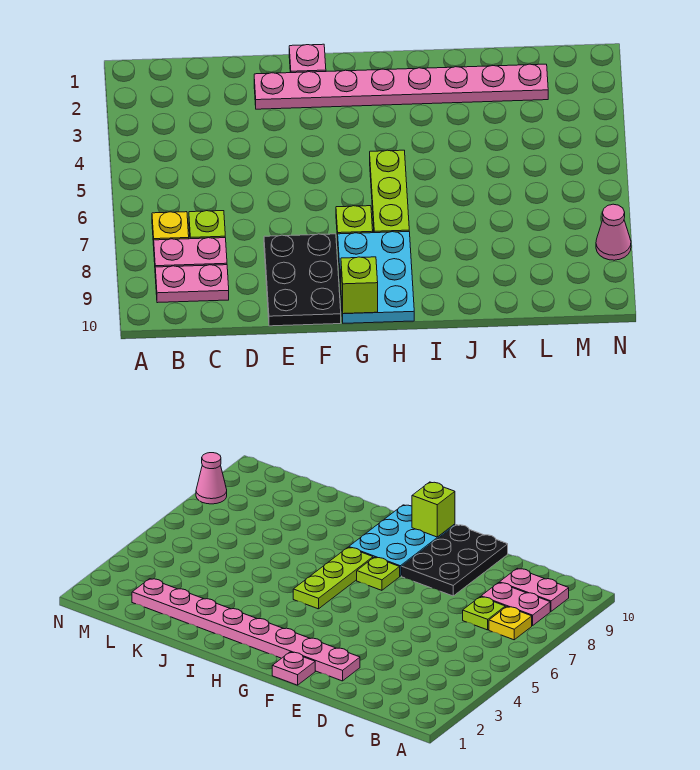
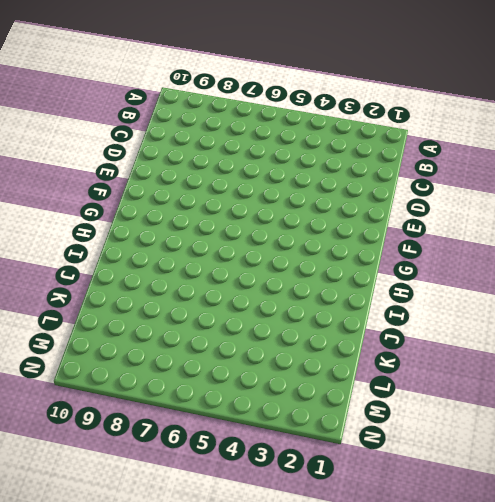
none -> yellow 1x1 plate [152,212,189,245]
none -> pink 1x2 plate [154,238,227,267]
none -> pink 1x2 plate [155,265,229,303]

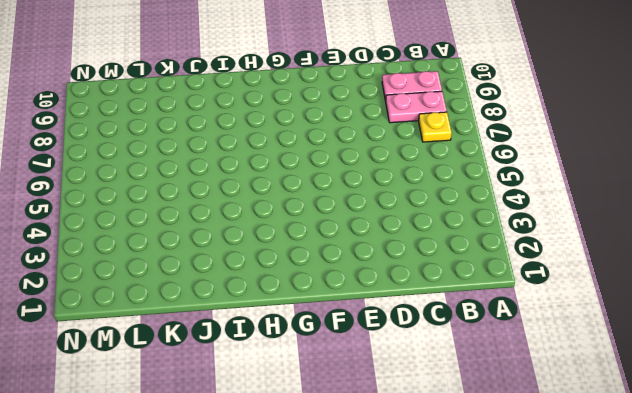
none -> lime 1x1 plate [189,211,225,239]
none -> pink 1x8 plate [254,64,548,109]
none -> black 2x3 plate [264,234,341,326]

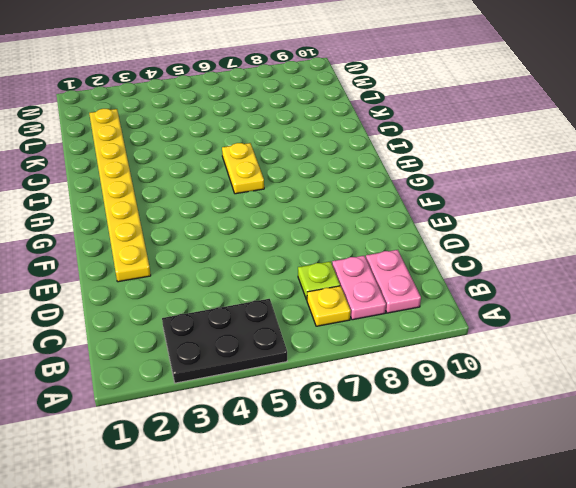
black 2x3 plate [162,299,287,383] -> black 2x3 plate moved to [264,234,341,326]
yellow 1x8 plate [89,109,151,282] -> pink 1x8 plate [254,64,548,109]
yellow 1x2 plate [222,143,264,194] -> lime 1x3 plate [370,150,409,233]
none -> pink 1x1 plate [289,44,326,73]
none -> lime 1x1 plate [336,206,373,240]
none -> cyan 2x3 plate [338,232,414,323]

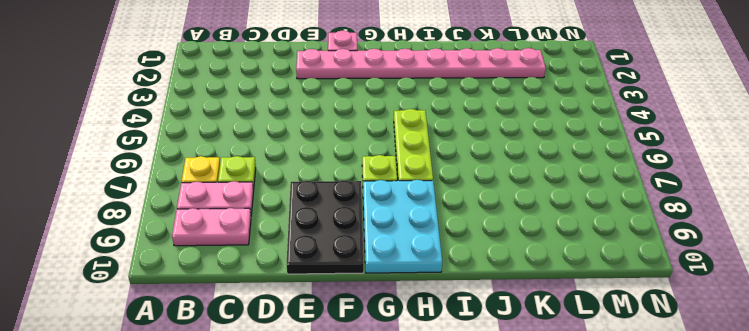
none -> pink 1x1 cone [596,204,631,260]
none -> lime 1x1 brick [341,257,378,314]

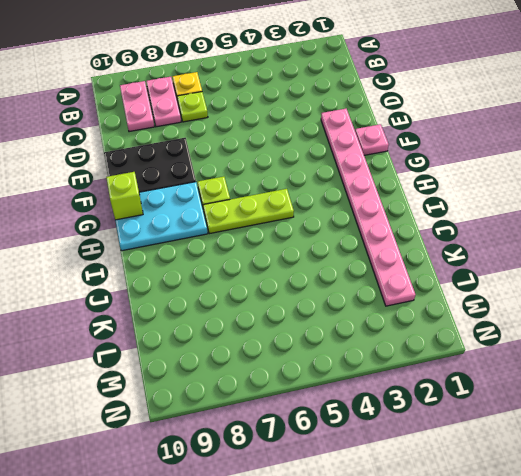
none -> pink 1x1 cone [596,204,631,260]

